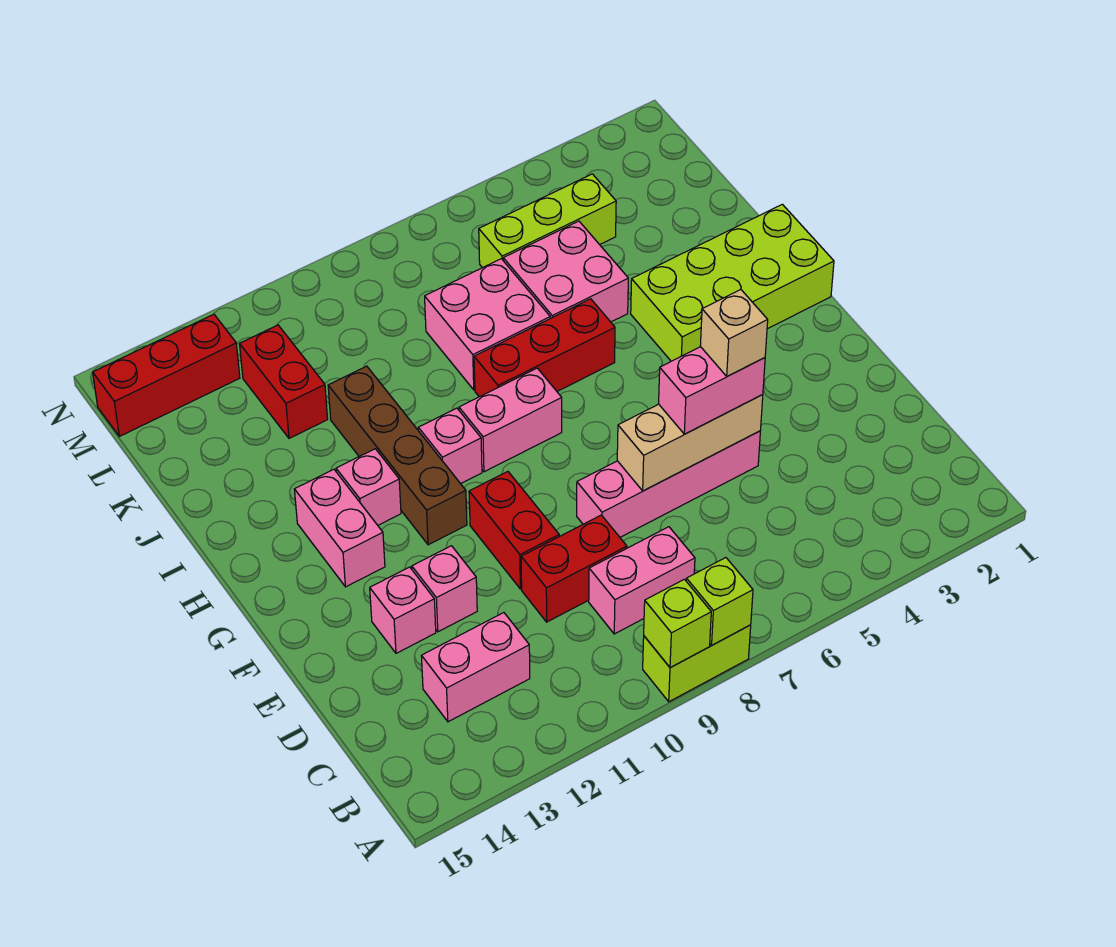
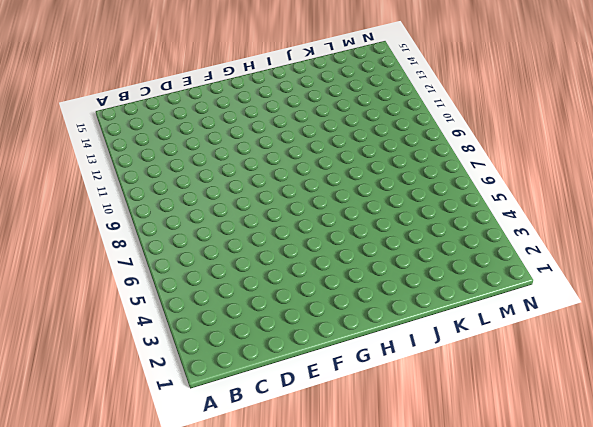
none -> lime 1x2 brick [643,625,751,702]
none -> pink 1x2 brick [589,527,695,634]
none -> pink 1x2 brick [421,613,530,722]

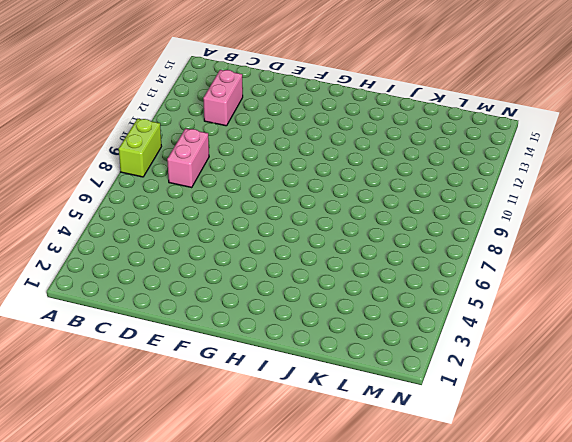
none -> red 1x2 brick [521,515,627,622]
none -> pink 1x4 brick [577,431,760,537]
none -> red 1x2 brick [469,472,559,589]

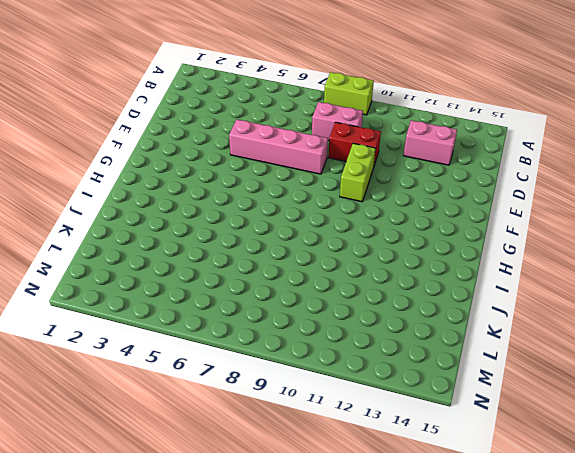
lime 1x2 brick [340,143,376,202] -> red 1x2 brick [469,472,559,589]
none -> pink 1x1 brick [412,546,477,632]
none -> pink 1x1 brick [370,567,436,653]
none -> brown 1x4 brick [328,366,467,545]

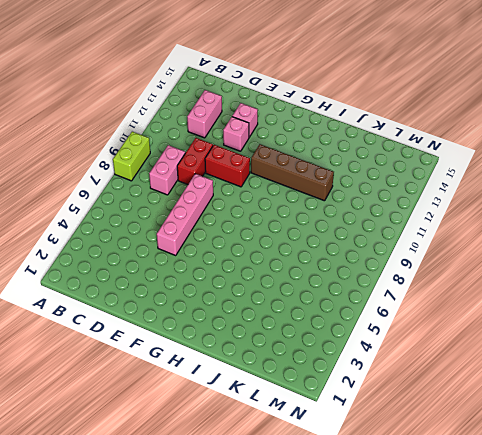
none -> pink 1x2 brick [294,469,385,587]
none -> lime 2x4 brick [631,204,834,361]
none -> pink 1x2 brick [459,368,562,472]

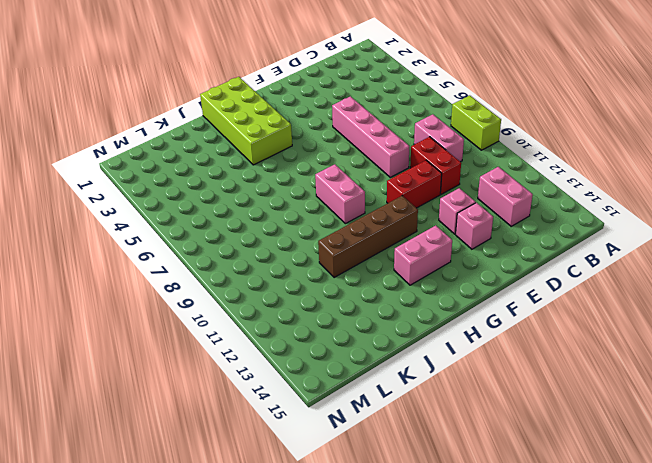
none -> pink 1x1 brick [418,408,482,484]
none -> pink 1x1 brick [336,449,401,525]
none -> red 1x3 brick [474,299,615,397]

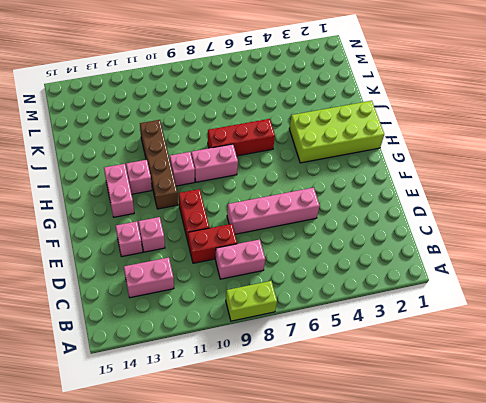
none -> pink 2x2 brick [503,221,628,322]
none -> pink 2x2 brick [425,259,550,390]
none -> red 1x2 brick [240,325,328,438]

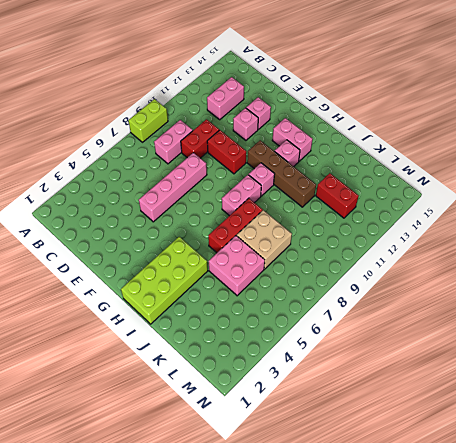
tan 2x2 brick [237,210,292,269] -> pink 2x2 brick [425,259,550,390]
none -> lime 1x3 brick [479,174,616,268]
none -> red 1x3 brick [93,314,240,436]
none -> lime 1x1 brick [686,558,753,645]

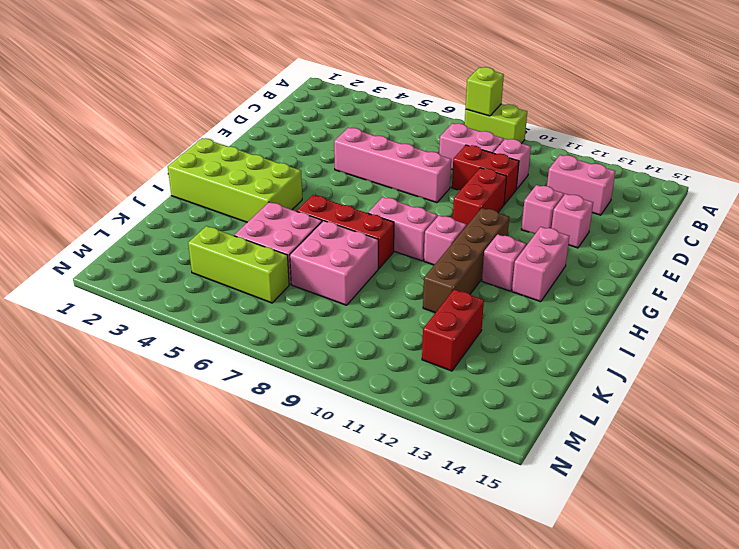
pink 1x1 brick [493,139,531,189] -> none
none -> red 1x3 brick [93,314,240,436]
none -> lime 1x1 brick [644,579,711,667]
none -> tan 1x3 brick [617,395,763,491]

